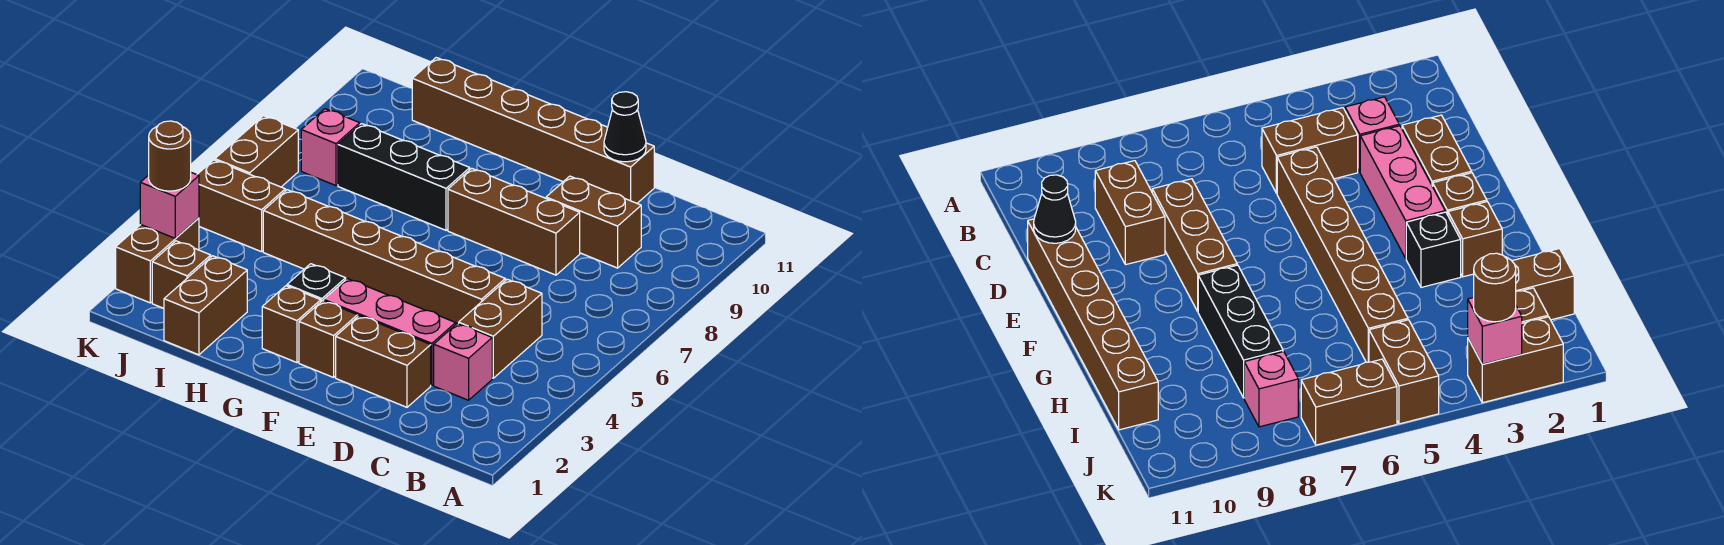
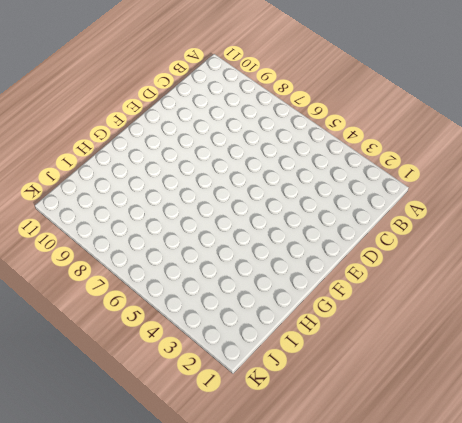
none -> pink 1x1 brick [434,323,492,400]
none -> brown 1x2 brick [459,279,542,378]
none -> brown 1x2 brick [546,176,641,268]

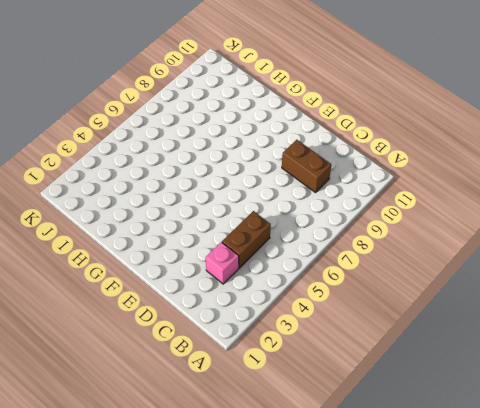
none -> brown 1x2 brick [336,316,431,407]
none -> pink 1x3 brick [324,279,456,385]
none -> brown 1x6 brick [263,190,505,324]

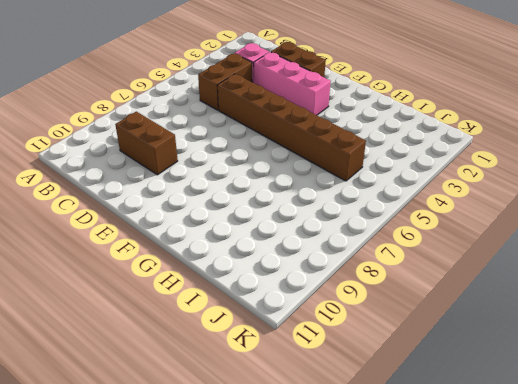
none -> brown 1x3 brick [448,168,580,275]
none -> brown 1x6 brick [412,58,654,203]
none -> brown 1x1 brick [299,301,357,377]

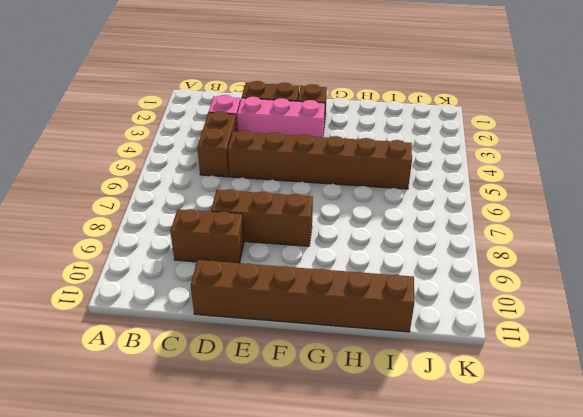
none -> brown 1x1 brick [262,286,321,363]
none -> black 1x1 brick [287,264,346,301]
none -> black 1x3 brick [338,124,470,230]

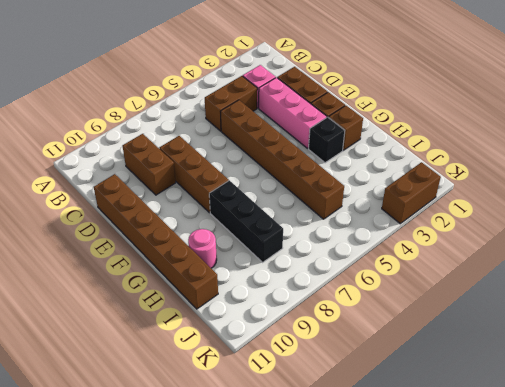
pink 1x1 round brick [188,229,217,268] -> none
none -> brown 1x2 brick [164,256,247,355]
none -> brown 1x1 brick [152,241,211,309]
none -> brown 1x2 brick [197,160,285,252]

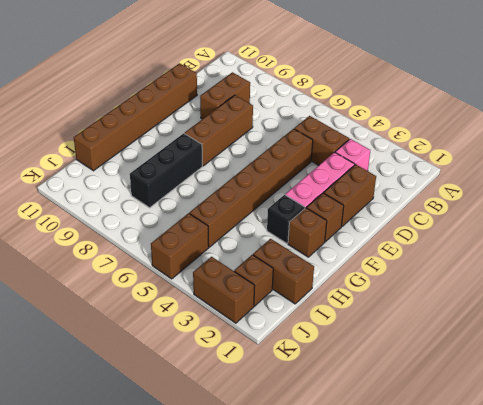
none -> pink 1x1 brick [301,109,360,186]
none -> brown 1x2 brick [215,116,298,187]
none -> black 1x1 cone [604,92,646,162]

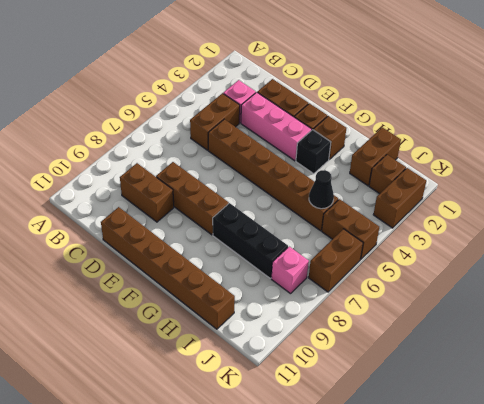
black 1x1 cone [309,170,334,209] -> black 1x1 cone moved to [604,92,646,162]
none -> pink 1x1 brick [140,173,199,238]
none -> brown 1x1 round brick [149,121,191,191]

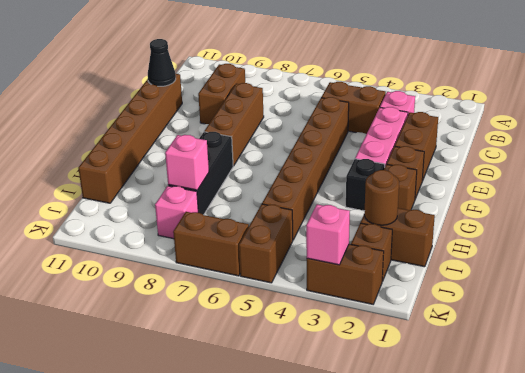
brown 1x1 round brick [364,170,399,225] -> brown 1x1 round brick moved to [149,121,191,191]
pink 1x1 brick [165,135,209,190] -> none

